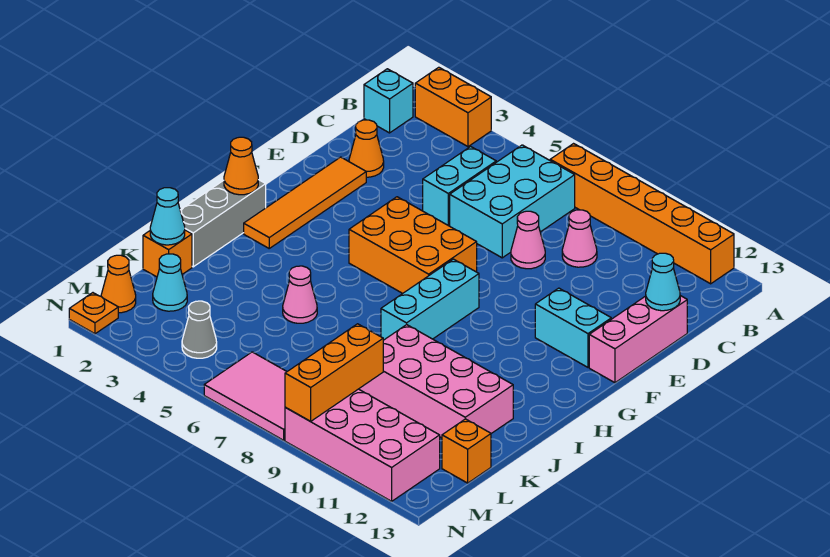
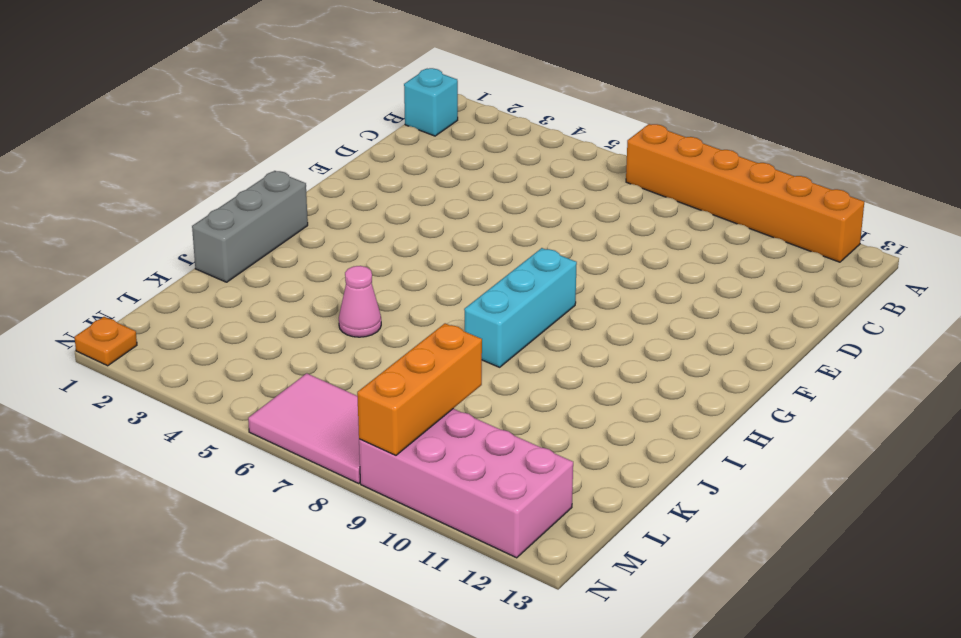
none -> orange 1x2 brick [415,67,491,147]
none -> cyan 2x3 brick [450,145,575,258]
none -> cyan 1x2 brick [423,147,496,226]

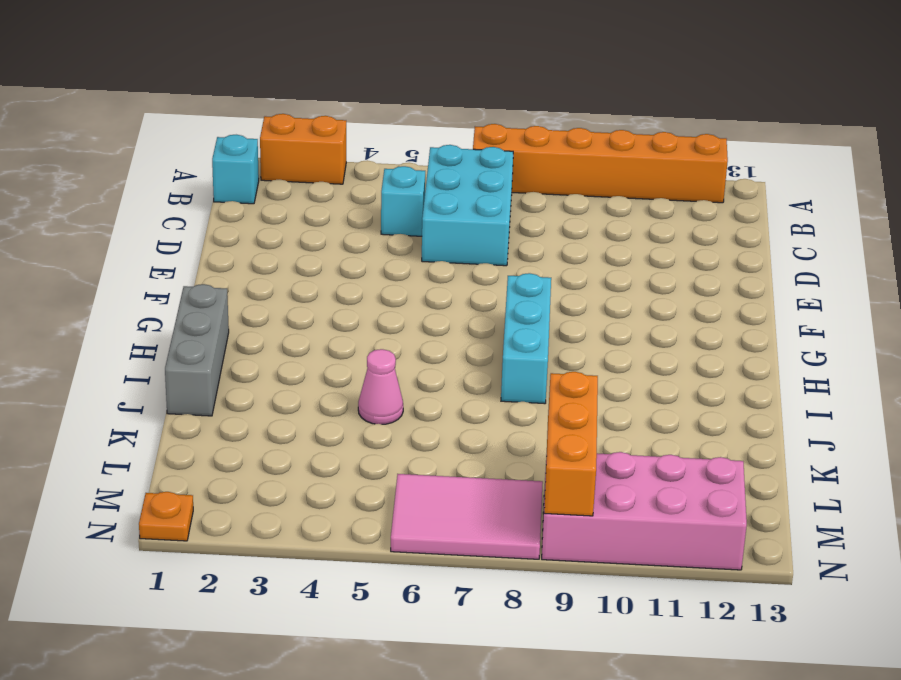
cyan 1x1 brick [381,166,425,236] -> cyan 1x2 brick [423,147,496,226]
none -> pink 1x1 cone [562,210,597,267]
none -> orange 1x1 cone [349,120,384,177]
none -> pink 1x1 cone [511,211,545,269]

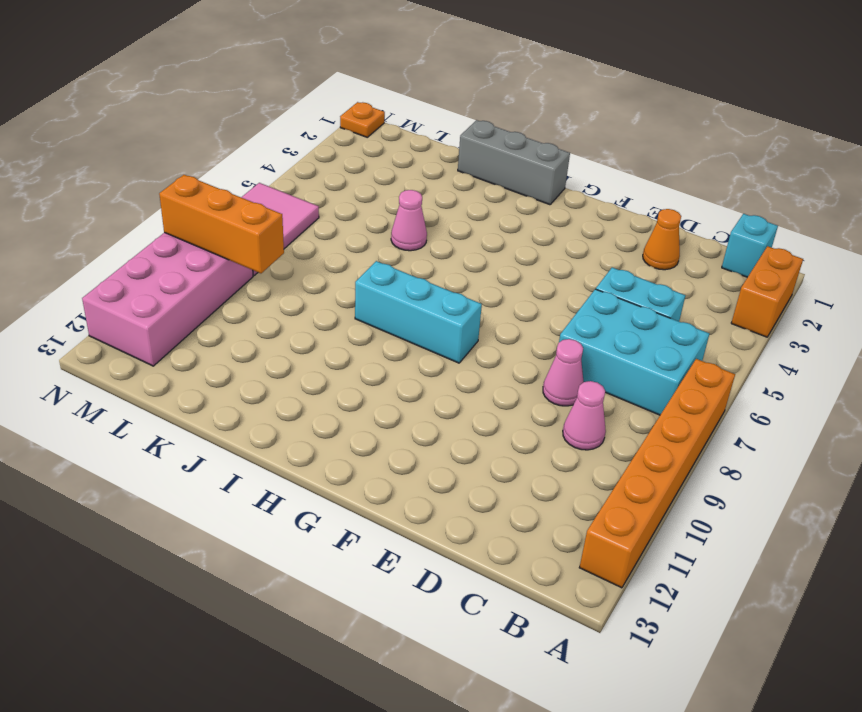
none -> pink 1x3 brick [589,296,687,383]
none -> orange 1x4 tile [244,157,366,248]
none -> orange 2x3 brick [349,197,477,293]

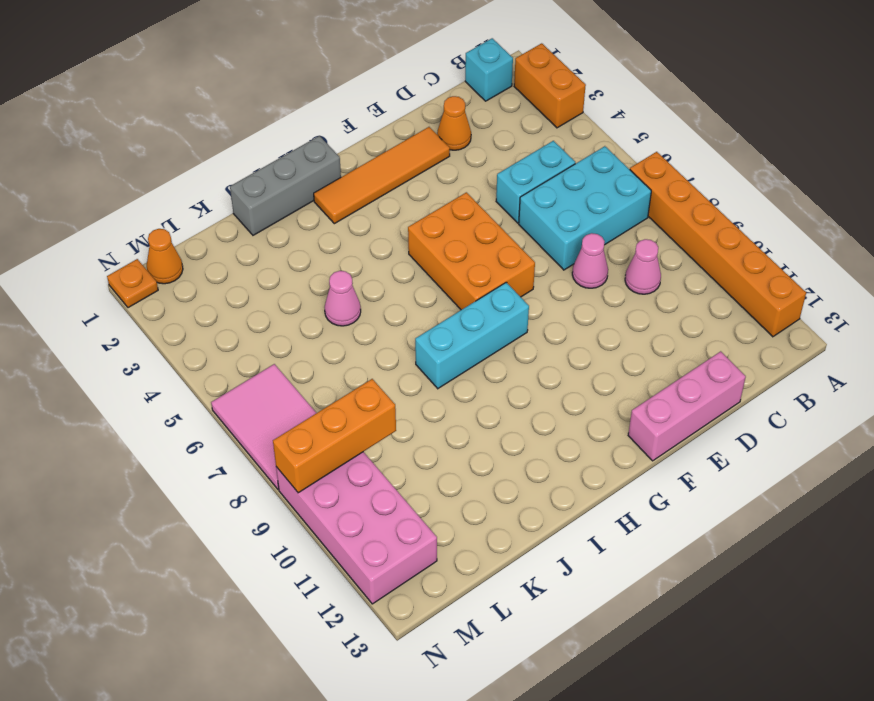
none -> cyan 1x2 brick [535,288,611,367]
none -> pink 2x4 brick [359,325,513,438]
none -> orange 1x1 brick [143,230,192,277]

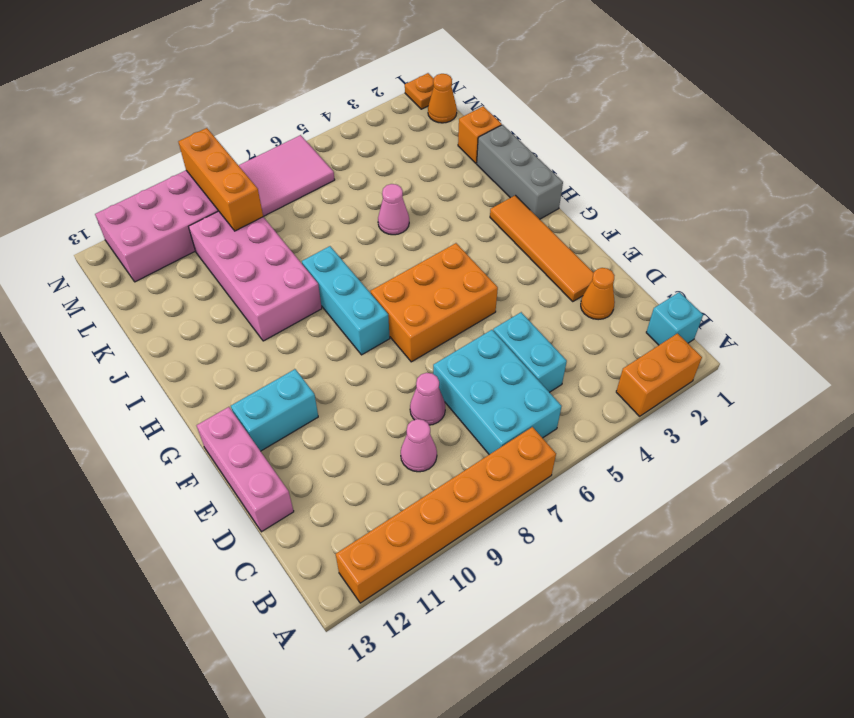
pink 2x4 brick [189,211,322,341] -> pink 2x4 brick turned to [359,325,513,438]
none -> cyan 1x1 cone [153,254,187,311]
none -> orange 1x1 brick [442,419,491,483]
none -> grey 1x1 cone [182,301,217,358]

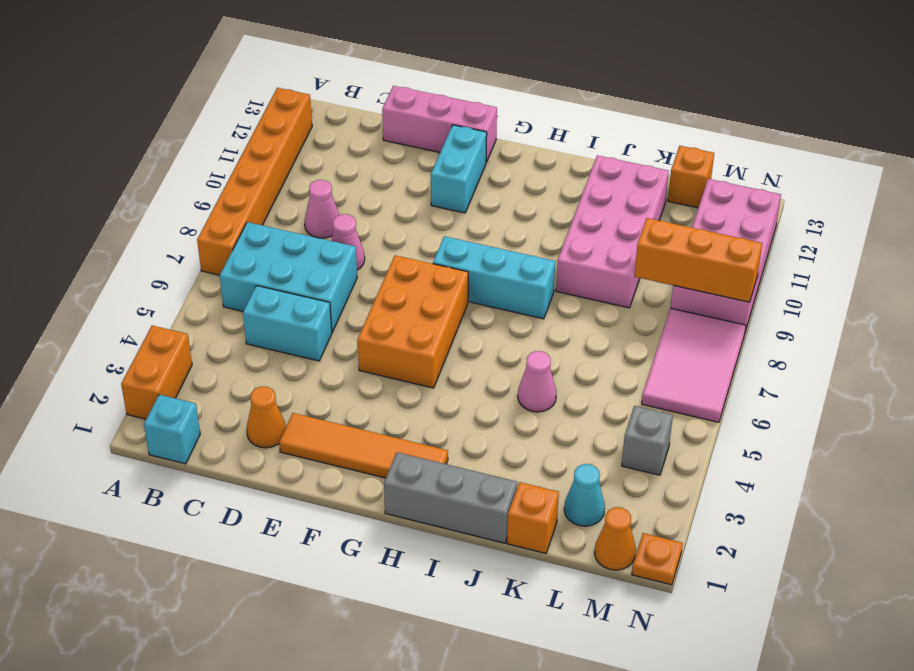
grey 1x1 brick [622,406,673,475] -> grey 1x1 cone [182,301,217,358]
none -> cyan 1x1 cone [646,253,680,311]
none -> orange 1x1 cone [224,137,258,195]
none -> cyan 1x1 cone [150,188,185,245]

